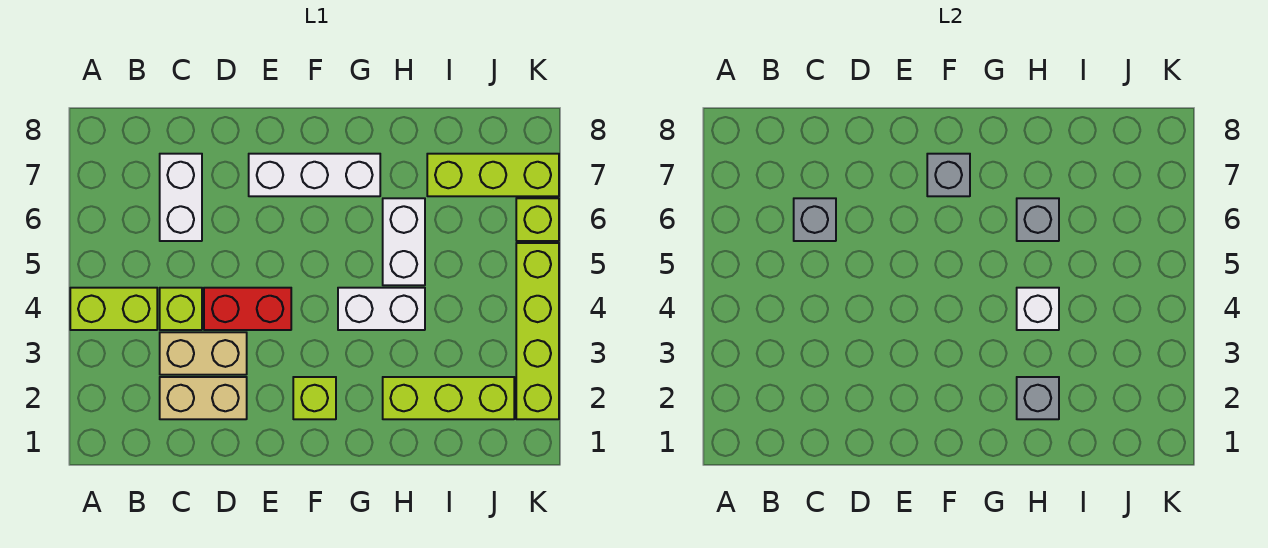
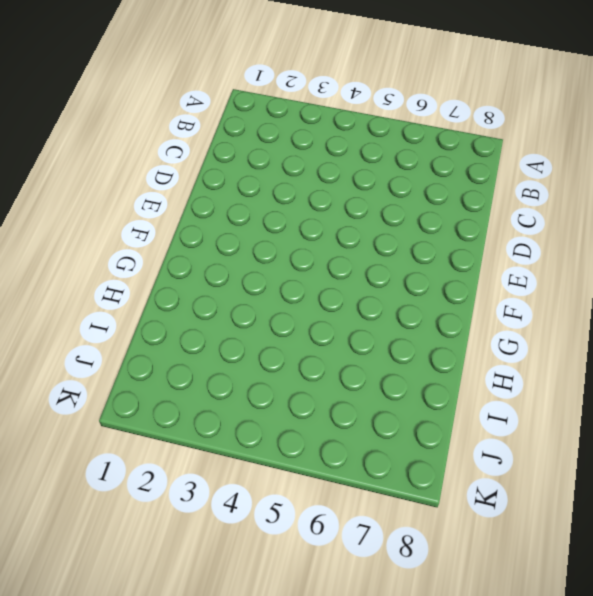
none -> lime 1x2 brick [70,288,157,330]
none -> tan 1x2 brick [160,377,247,419]
none -> tan 1x2 brick [160,332,247,375]

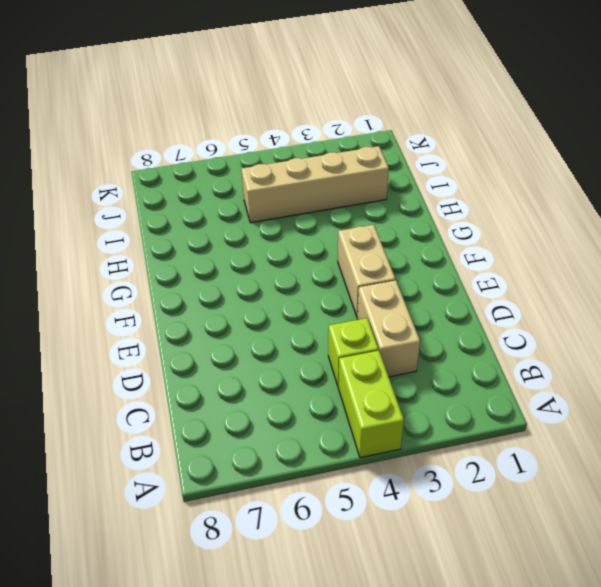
tan 1x2 brick [338,225,395,316] -> tan 1x2 brick moved to [160,377,247,419]
tan 1x4 brick [241,146,389,223] -> lime 1x3 brick [383,377,514,419]
none -> white 1x2 brick [160,154,202,241]
none -> red 1x2 brick [204,288,291,330]
none -> white 1x3 brick [249,154,380,196]

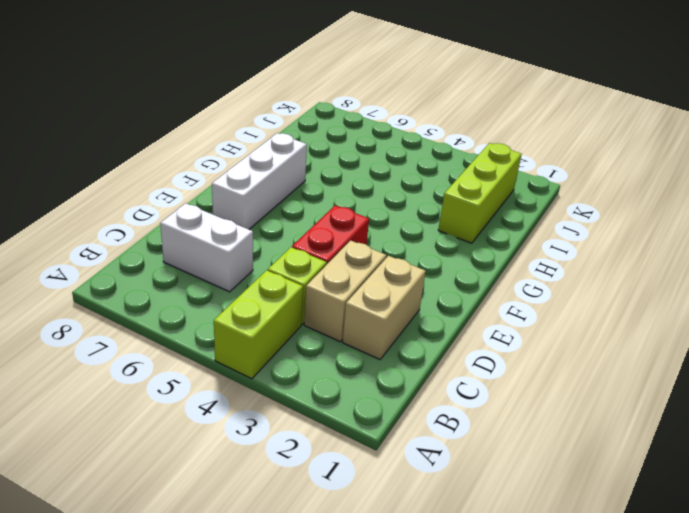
none -> lime 1x1 brick [293,377,336,419]
none -> white 1x2 brick [338,288,425,330]
none -> white 1x2 brick [383,198,425,285]

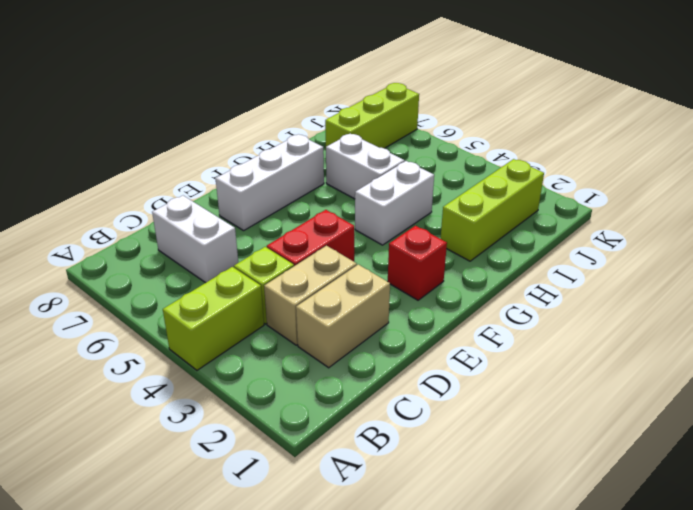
red 1x1 brick [388,226,447,300] -> lime 1x1 brick [293,377,336,419]
none -> lime 1x4 brick [516,243,559,419]
none -> lime 1x1 brick [516,198,559,241]
none -> grey 1x1 brick [794,198,836,241]

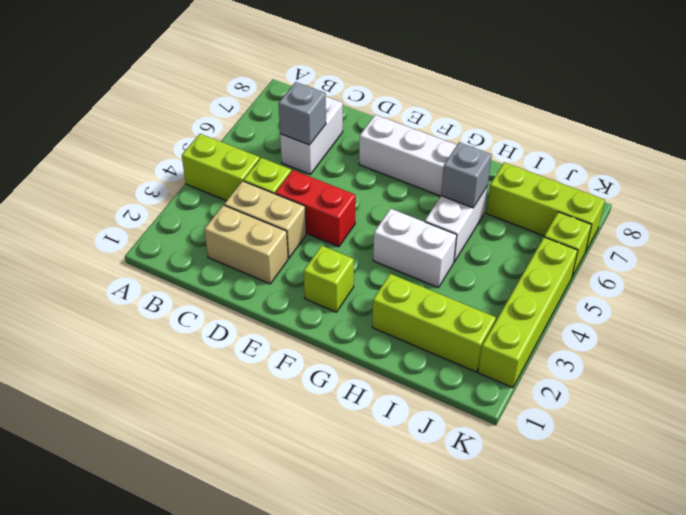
none -> grey 1x1 brick [927,154,970,196]
none -> grey 1x1 brick [1017,377,1059,419]
none -> white 1x1 brick [1017,288,1059,330]

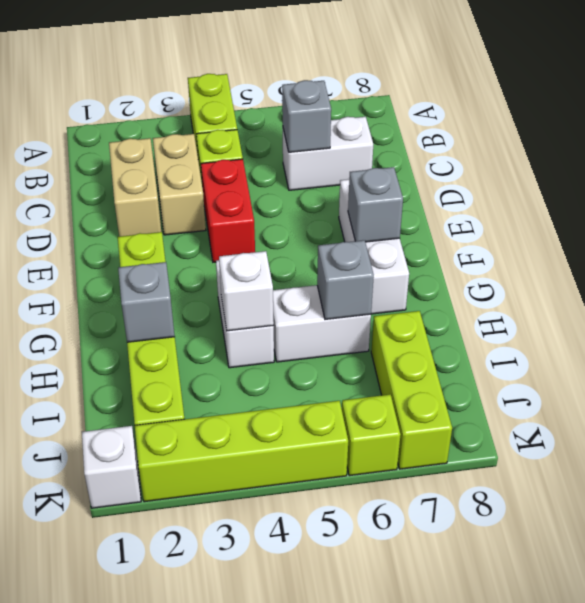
white 1x1 brick [82,426,141,508] -> none

